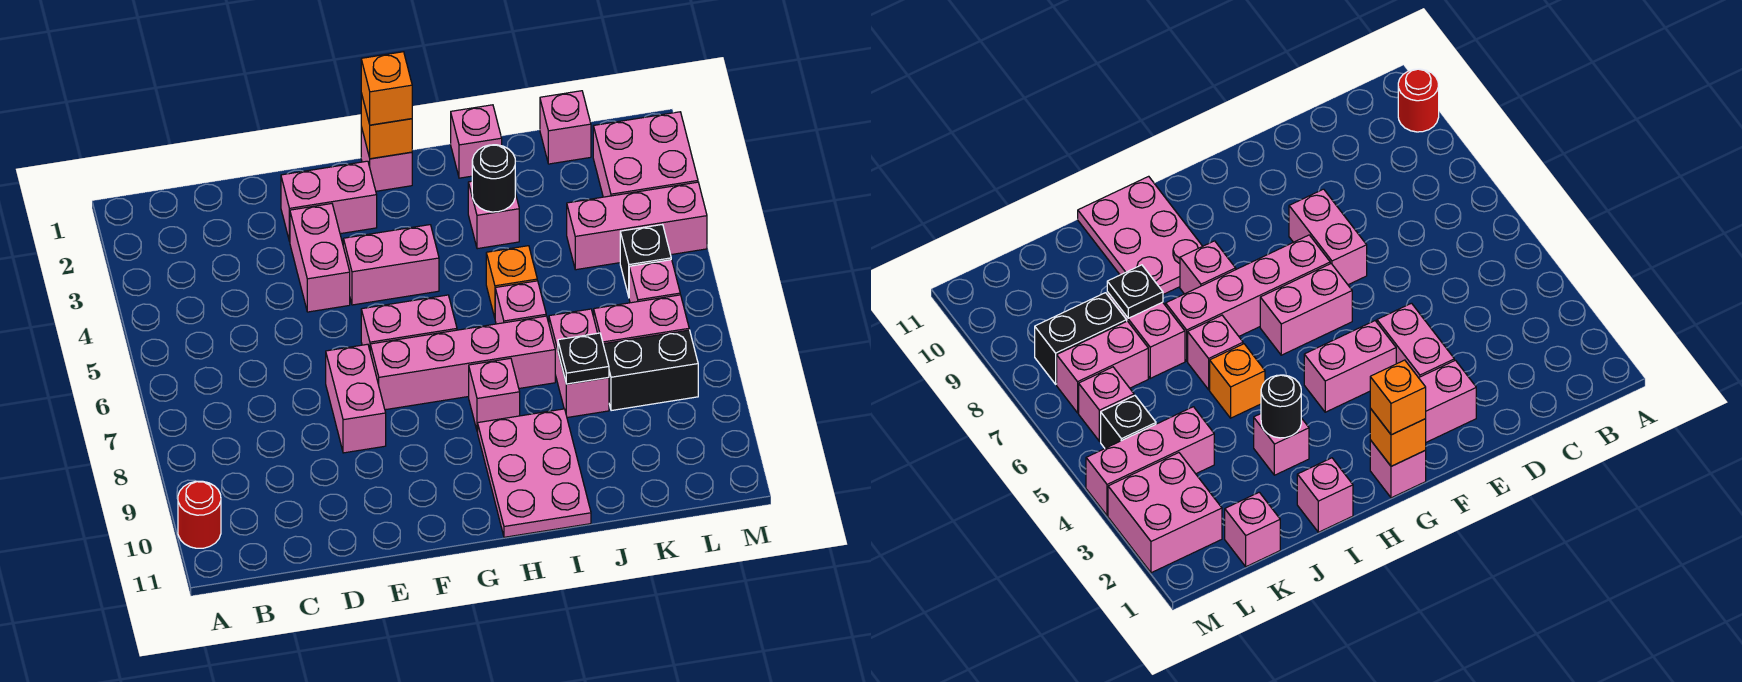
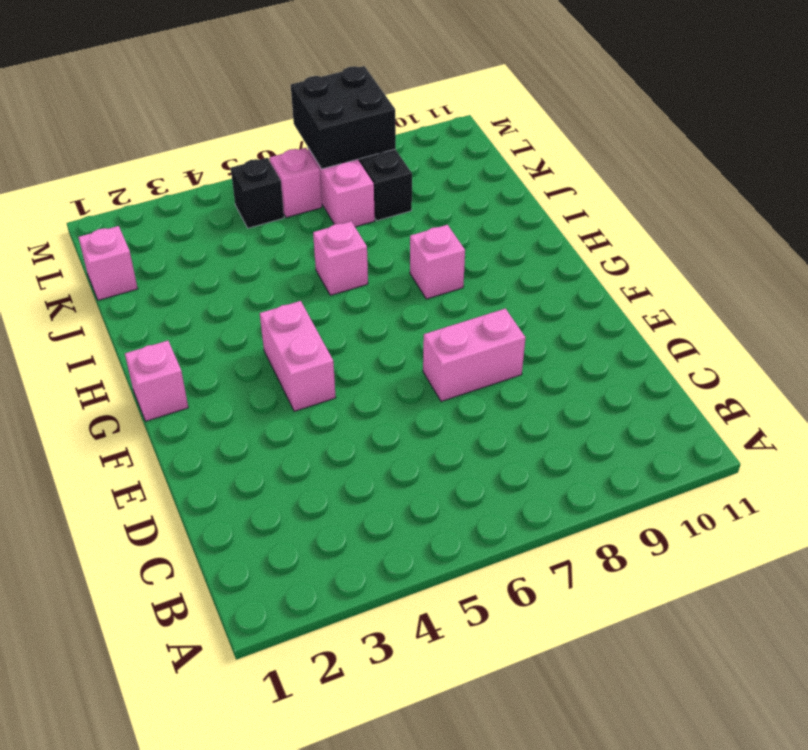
black 2x2 brick [291,66,396,169] -> none
none -> red 1x1 round brick [178,481,221,548]
none -> pink 1x2 brick [281,161,377,241]
none -> pink 1x2 brick [290,204,350,312]

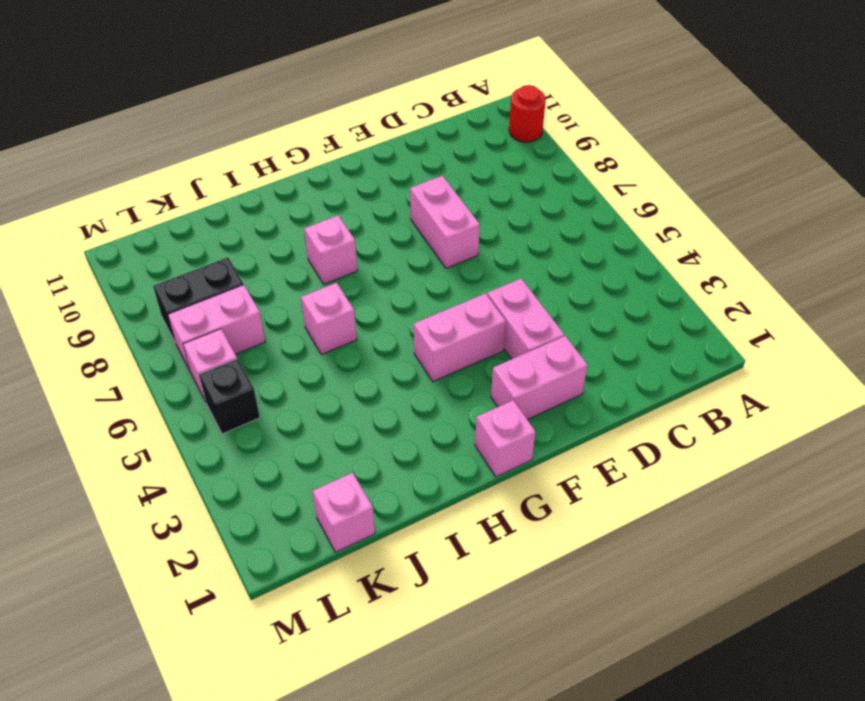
none -> pink 1x2 brick [361,295,457,350]
none -> pink 1x4 brick [370,316,555,410]
none -> pink 2x3 plate [478,409,591,537]

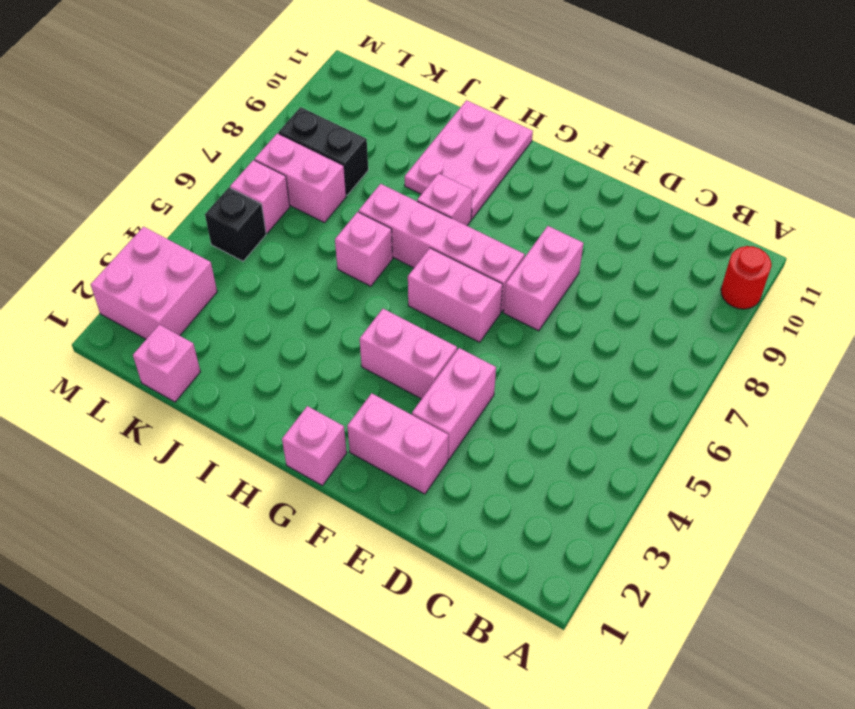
none -> pink 1x1 brick [451,105,502,178]
none -> pink 1x1 brick [468,181,519,249]
none -> orange 1x1 brick [486,246,537,318]

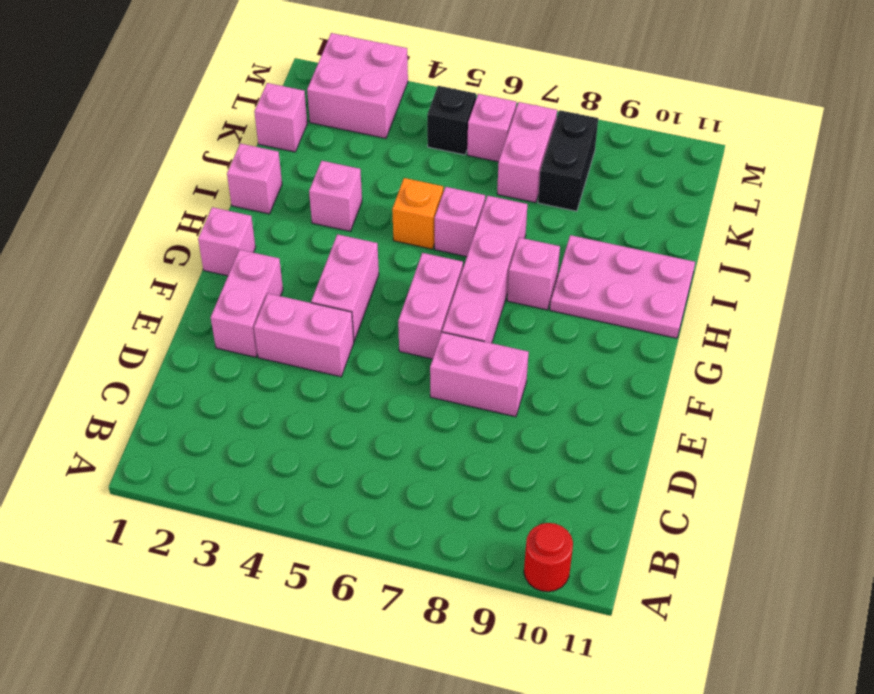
none -> pink 1x2 brick [549,309,609,418]
none -> pink 1x3 brick [567,182,707,270]
none -> orange 1x1 brick [361,93,412,159]

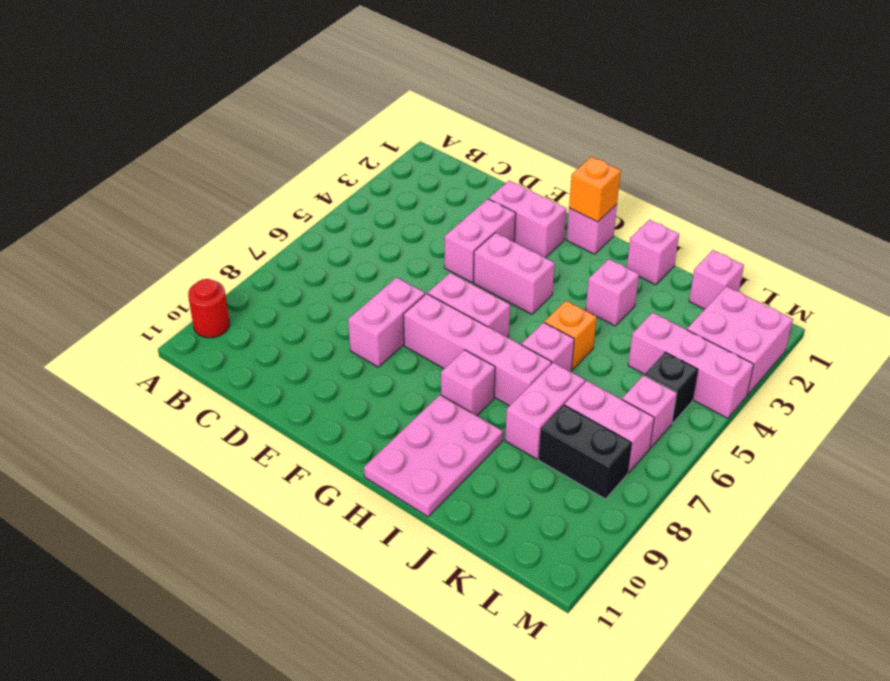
none -> black 1x1 round brick [472,145,515,212]
none -> black 1x1 plate [558,333,609,384]
none -> orange 1x1 brick [361,52,412,125]

